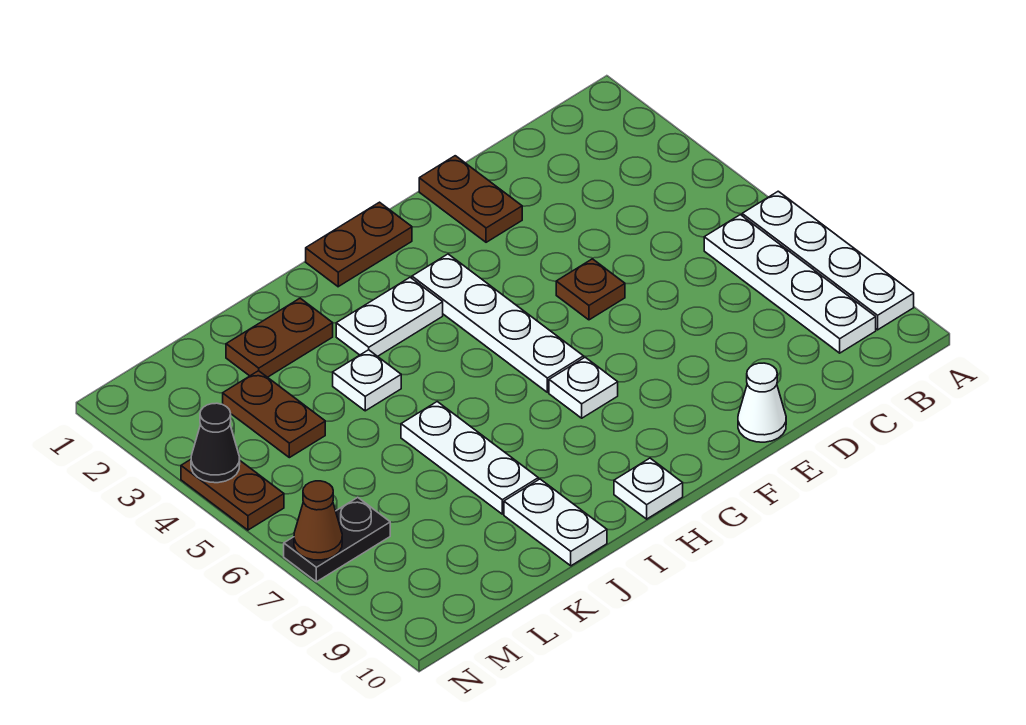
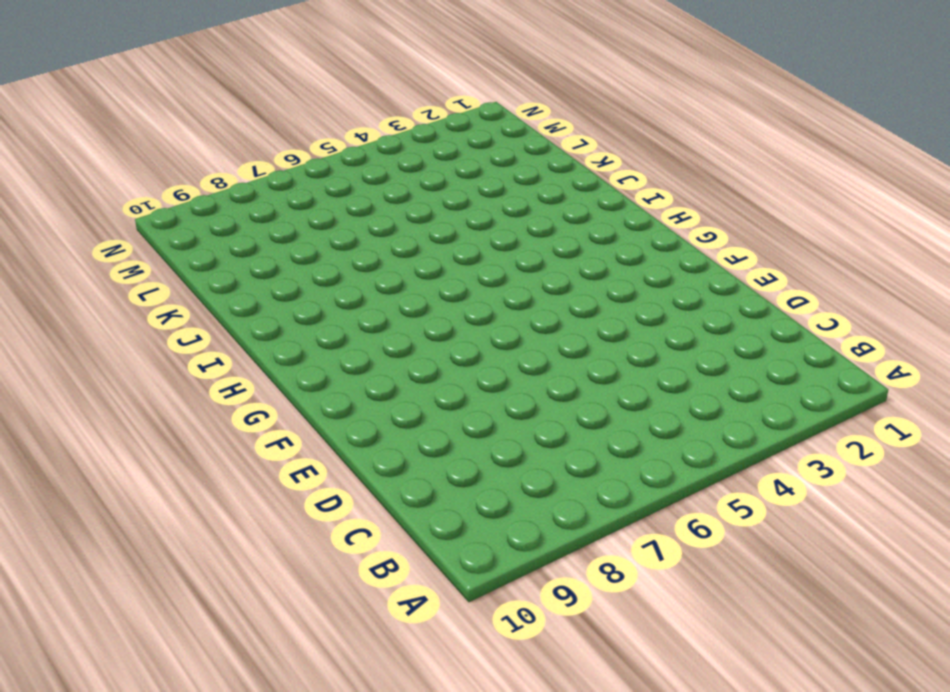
none -> white 1x4 plate [742,191,914,330]
none -> white 1x4 plate [704,215,876,353]
none -> brown 1x2 plate [419,156,522,242]

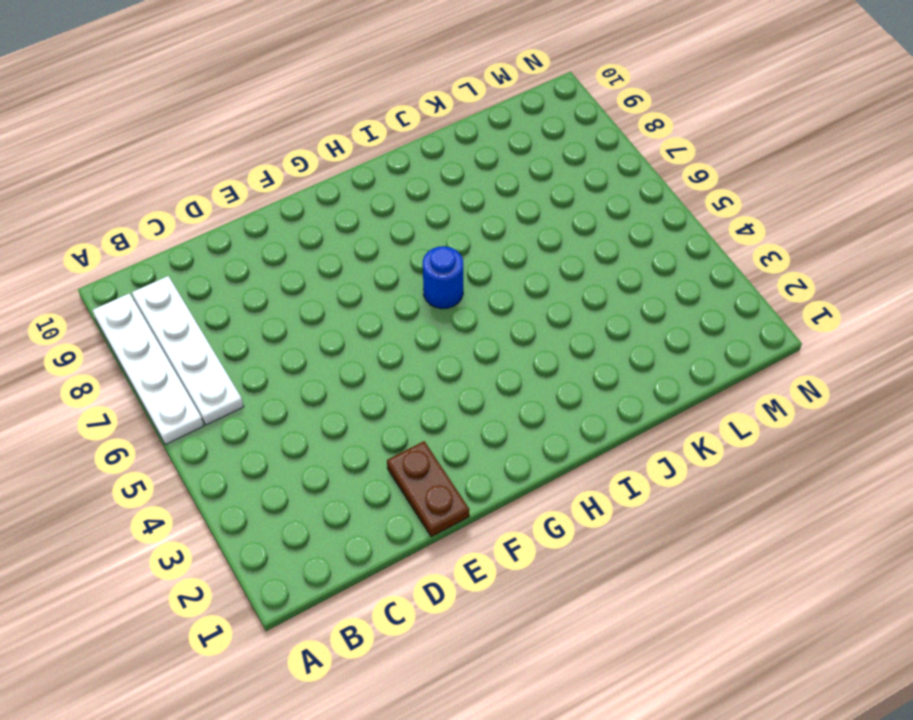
blue 1x1 round brick [423,246,463,309] -> none
none -> brown 1x1 plate [556,259,625,320]
none -> white 1x1 cone [738,363,786,442]
none -> brown 1x2 plate [306,202,412,287]

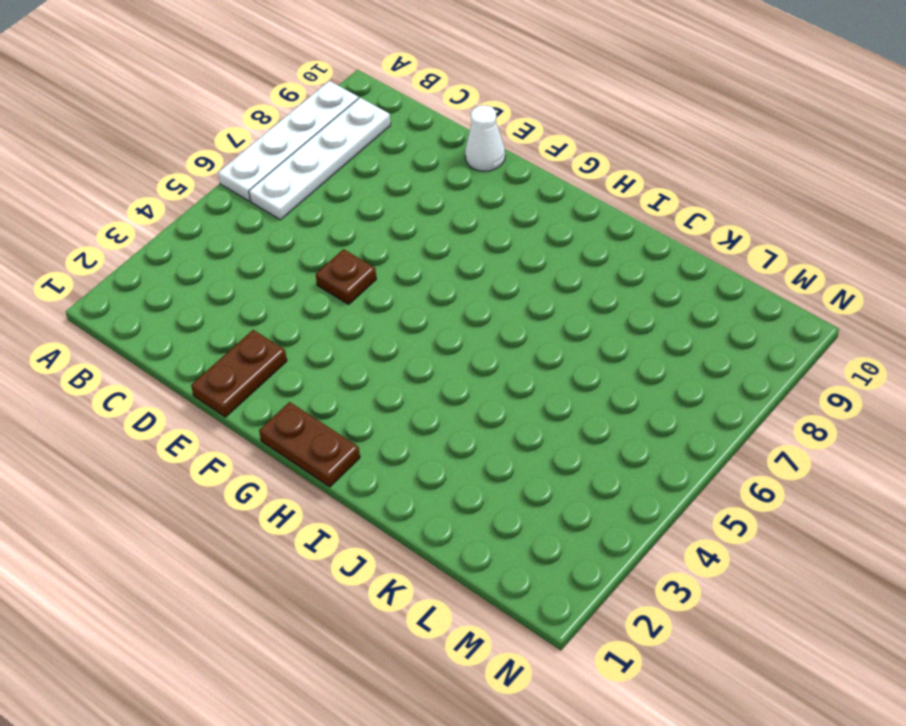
none -> white 1x4 plate [412,254,584,392]
none -> white 1x1 plate [549,357,618,418]
none -> white 1x2 plate [336,277,443,356]

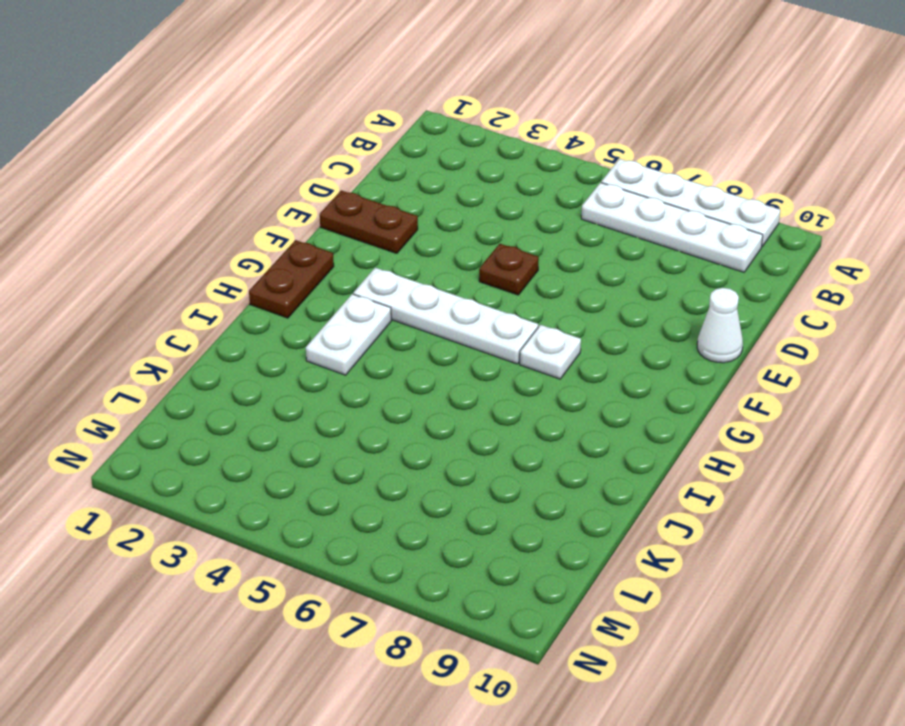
none -> white 1x1 plate [614,458,683,519]
none -> brown 1x2 plate [226,298,333,377]
none -> white 1x1 plate [333,350,401,411]

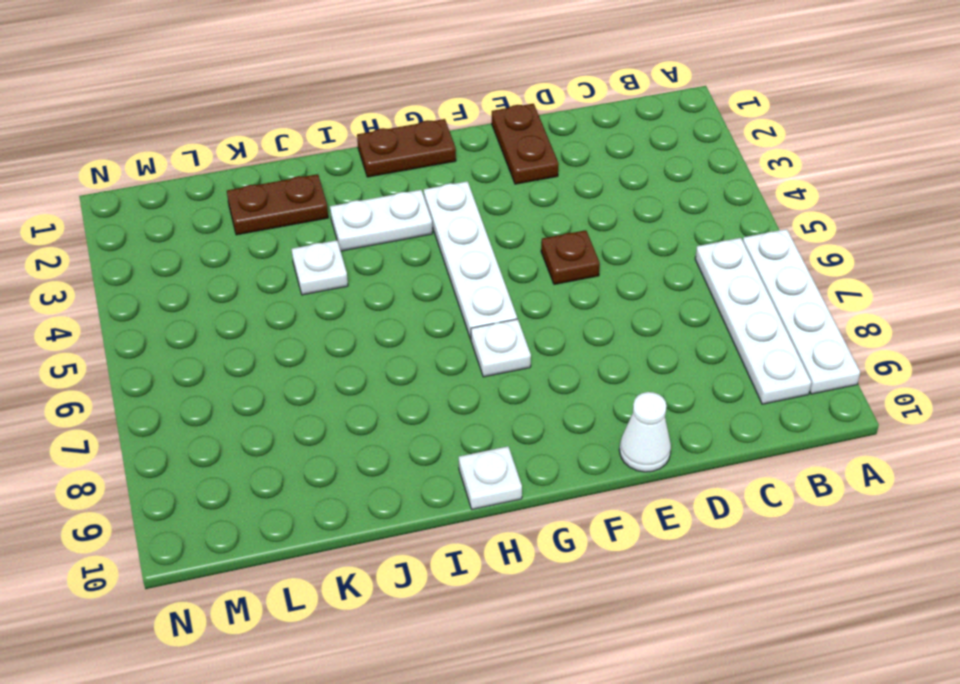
none -> white 1x3 plate [401,402,538,514]
none -> white 1x2 plate [504,479,607,566]
none -> brown 1x2 plate [223,371,325,458]

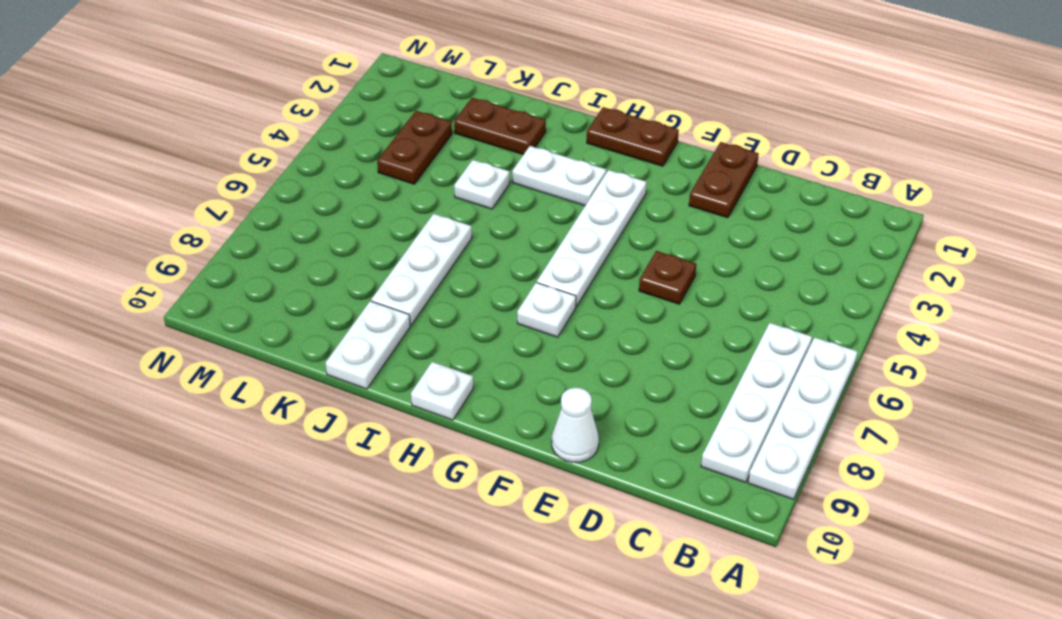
none -> black 1x2 plate [284,497,390,582]
none -> brown 1x2 plate [181,460,284,530]
none -> black 1x1 cone [191,403,240,483]

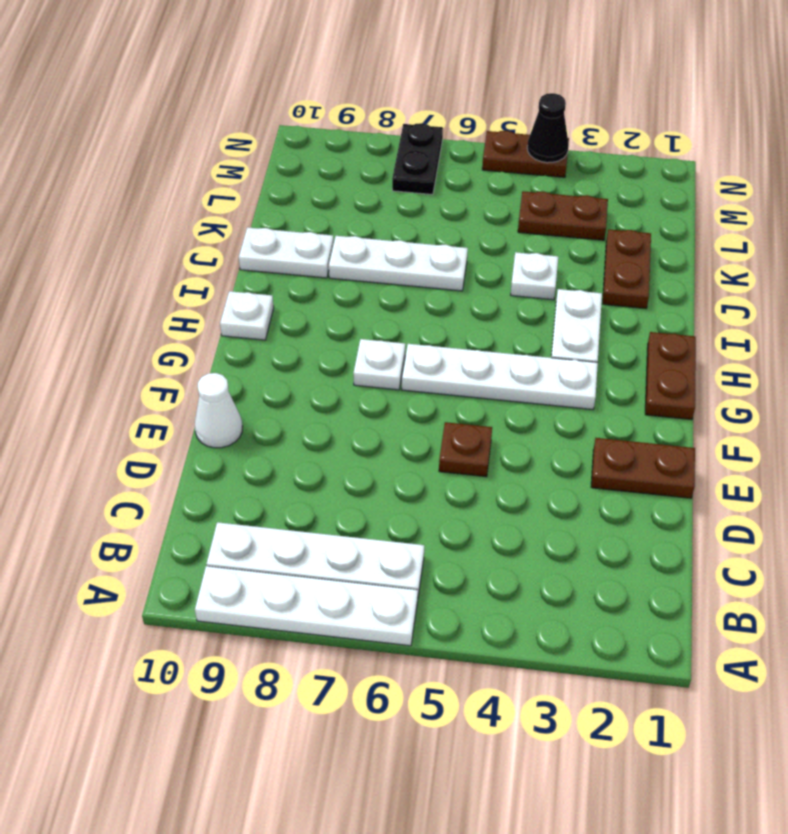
none -> brown 1x1 cone [294,481,342,560]

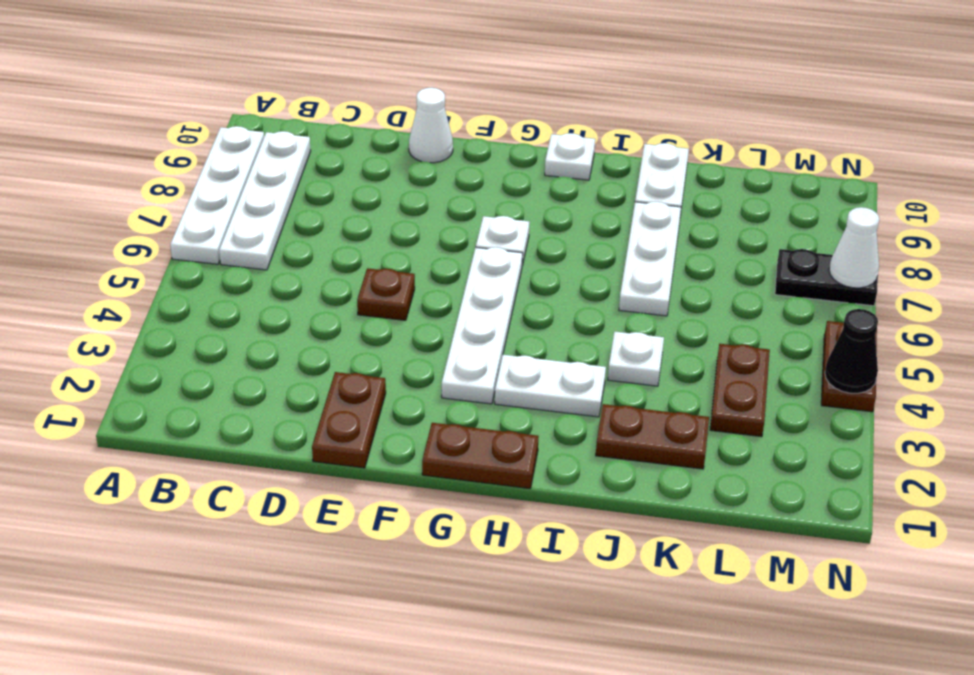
white 1x1 cone [829,207,879,288] -> brown 1x1 cone [294,481,342,560]

